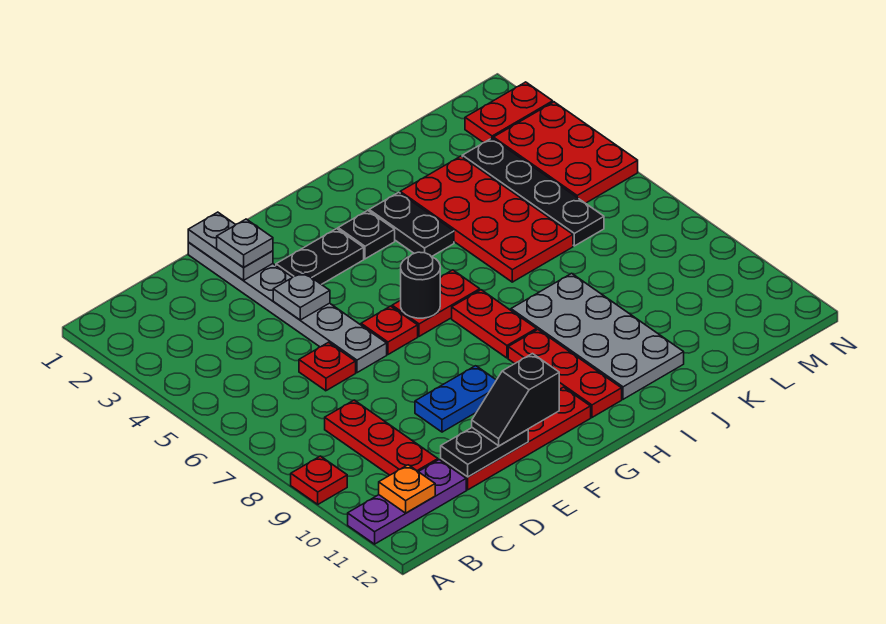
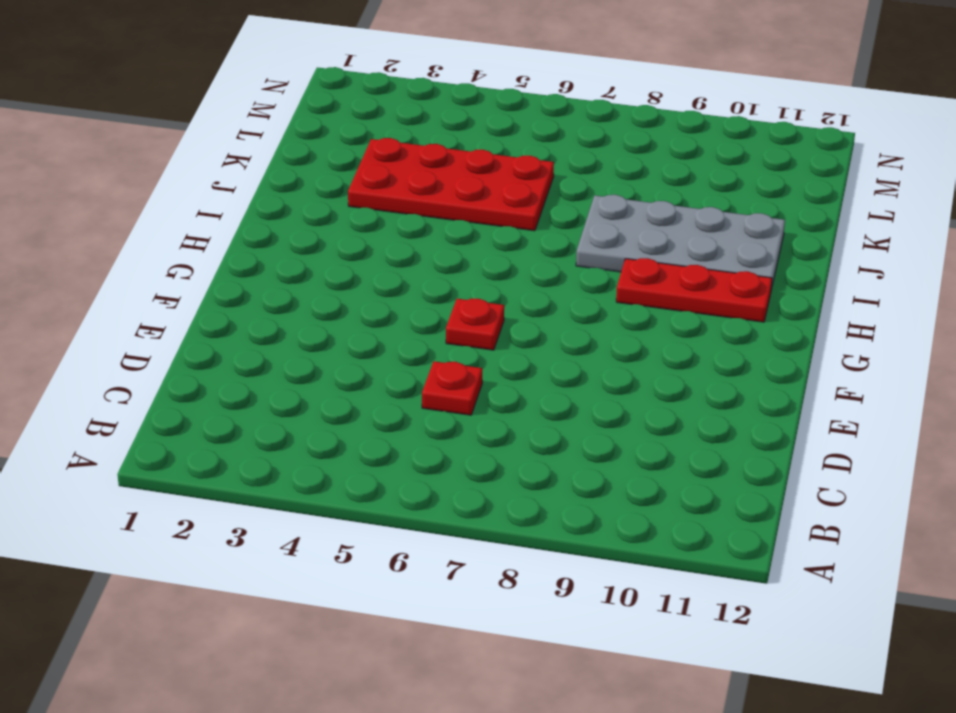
none -> red 1x1 plate [291,456,347,504]
none -> purple 1x3 plate [348,460,466,544]
none -> red 1x3 plate [325,400,438,475]

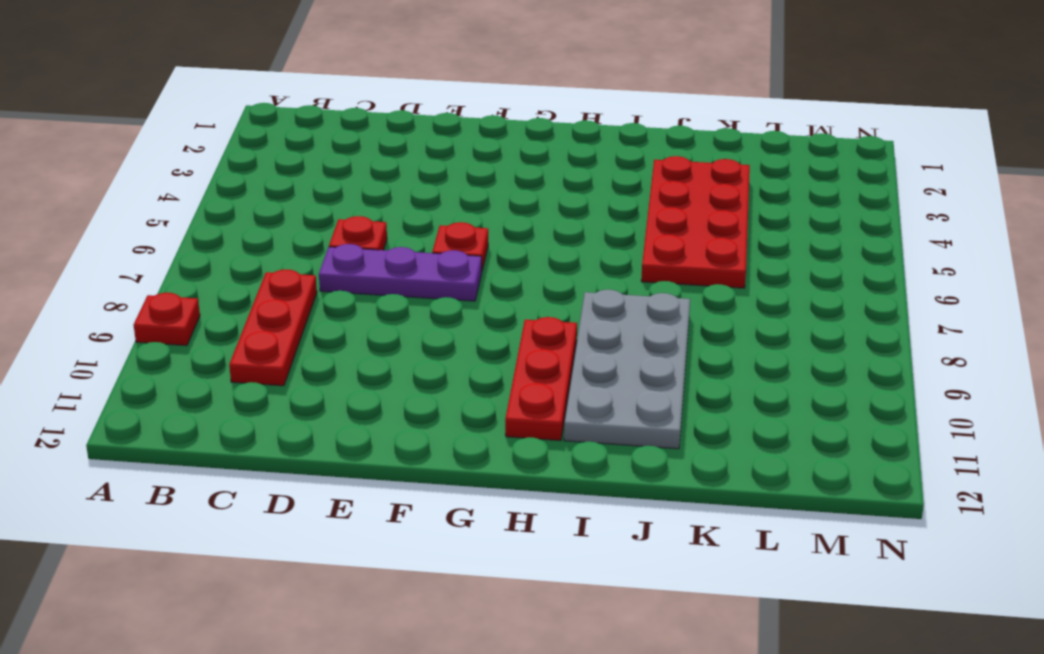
purple 1x3 plate [319,244,482,301] -> purple 1x3 plate moved to [348,460,466,544]
none -> red 1x4 plate [441,387,591,490]
none -> grey 1x6 plate [188,242,387,373]
none -> blue 1x2 plate [415,366,496,432]

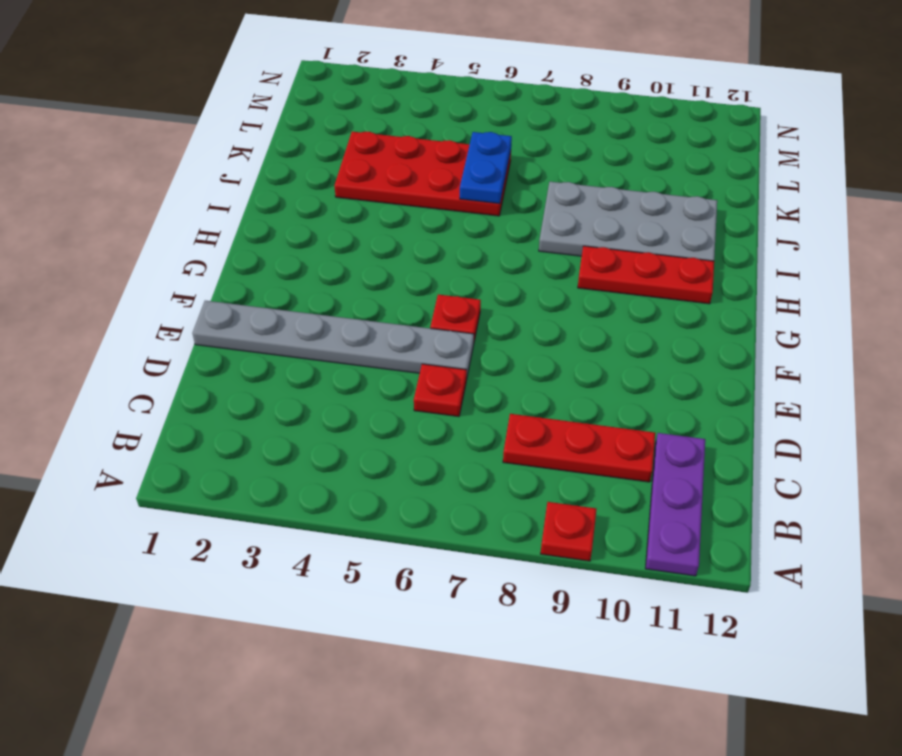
blue 1x2 plate [460,132,512,204] -> blue 1x2 plate moved to [415,366,496,432]
none -> red 1x4 plate [441,387,591,490]
none -> black 1x2 plate [276,229,364,284]
none -> red 1x2 plate [392,270,480,336]

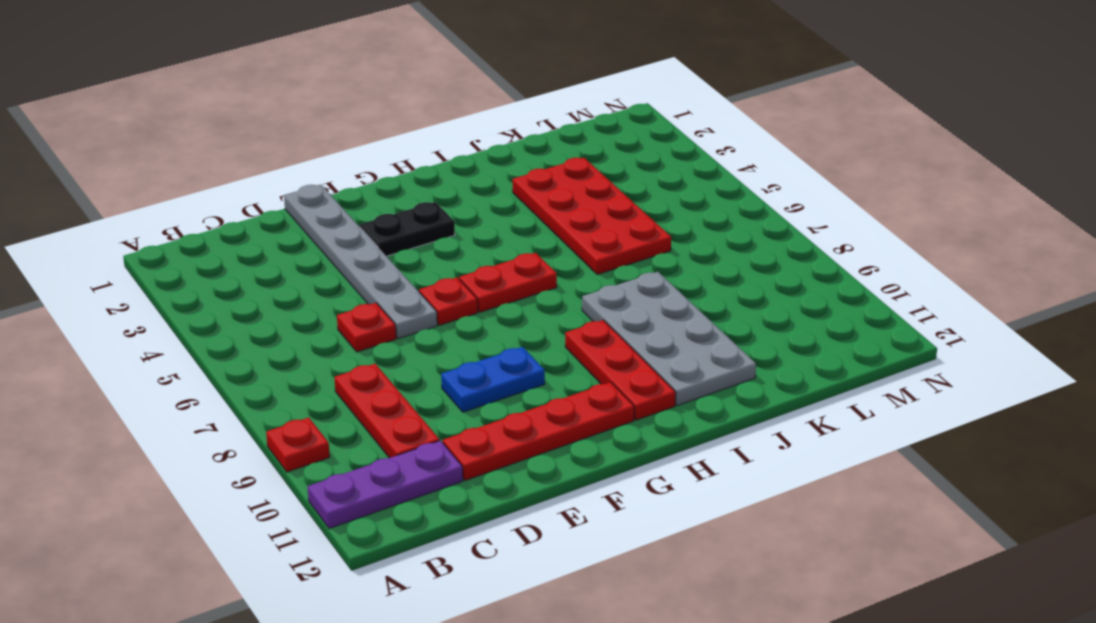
none -> black 1x1 plate [338,210,395,259]
none -> red 1x2 plate [452,290,537,358]
none -> black 1x2 plate [369,192,454,257]

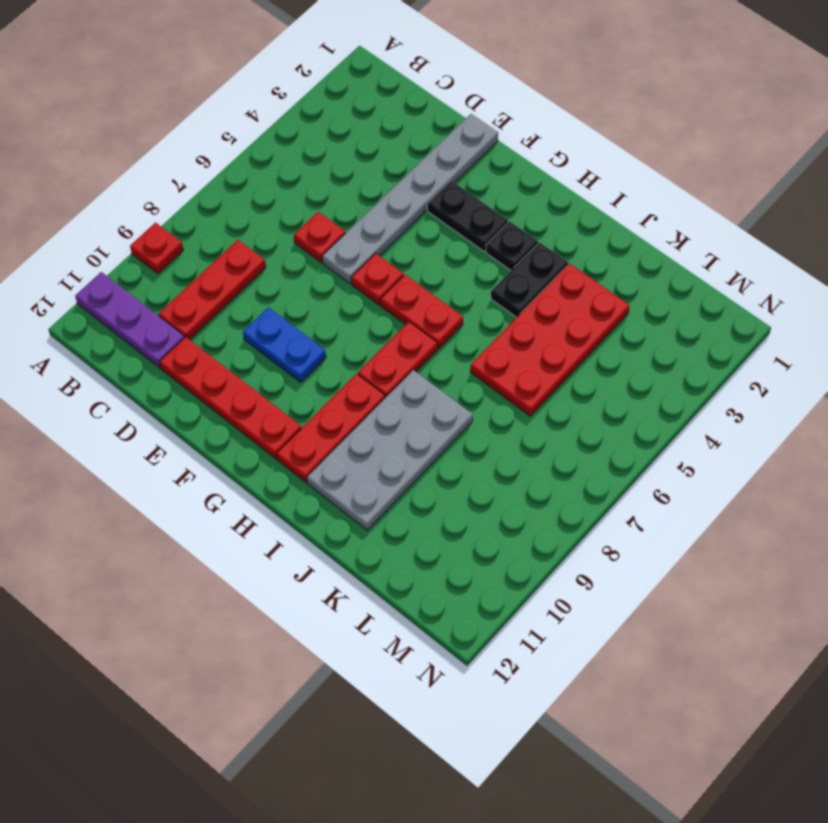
none -> black 1x4 plate [462,138,604,246]
none -> red 1x2 plate [465,82,553,143]
none -> red 2x3 plate [493,102,638,203]

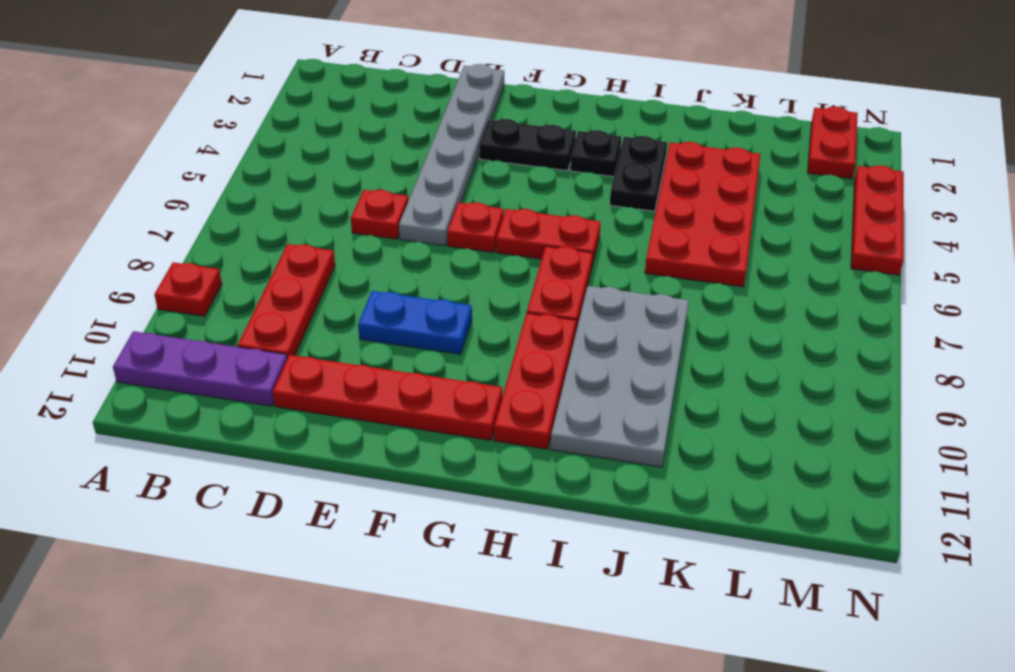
red 1x2 plate [807,107,858,179] -> red 1x2 plate turned to [465,82,553,143]
red 1x3 plate [851,166,904,275] -> red 2x3 plate [493,102,638,203]
none -> black 1x4 plate [462,138,604,246]
none -> orange 1x1 plate [379,465,435,513]
none -> black 1x2 plate [441,428,528,477]

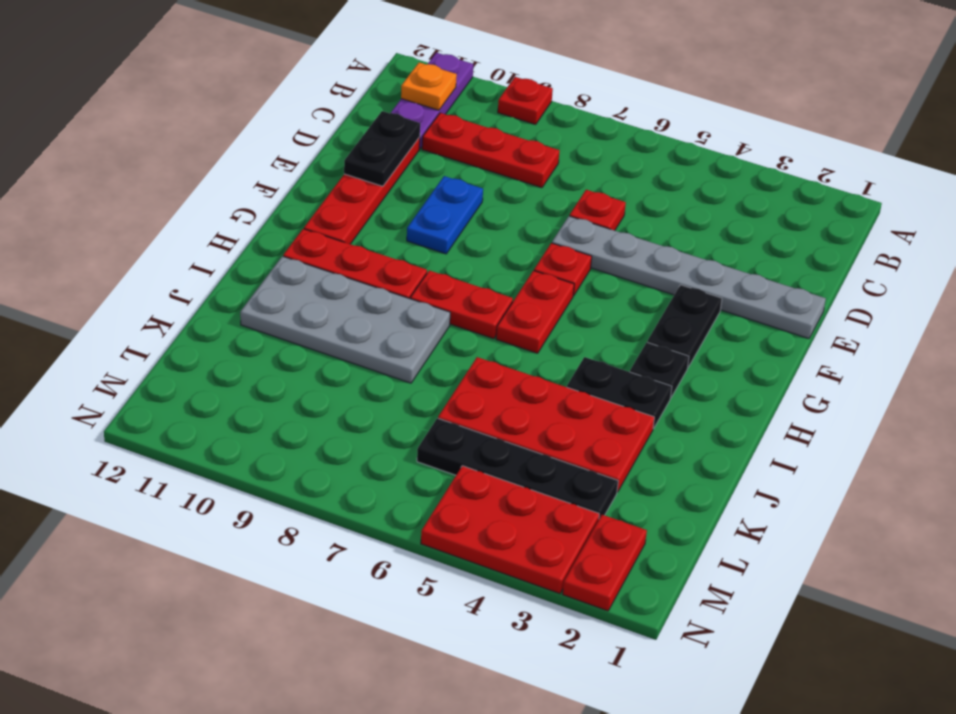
none -> grey 1x2 plate [188,212,273,280]
none -> grey 1x1 plate [273,272,330,320]
none -> black 1x1 round brick [401,252,440,318]

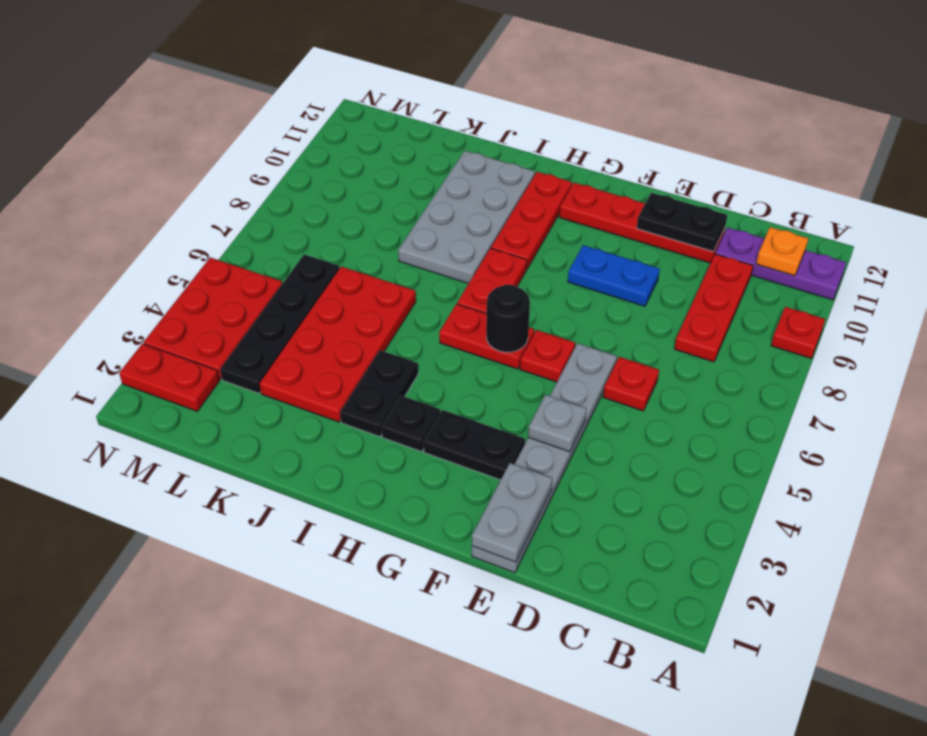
none -> grey 1x1 plate [217,219,273,267]
none -> black 1x2 slope [472,354,559,446]

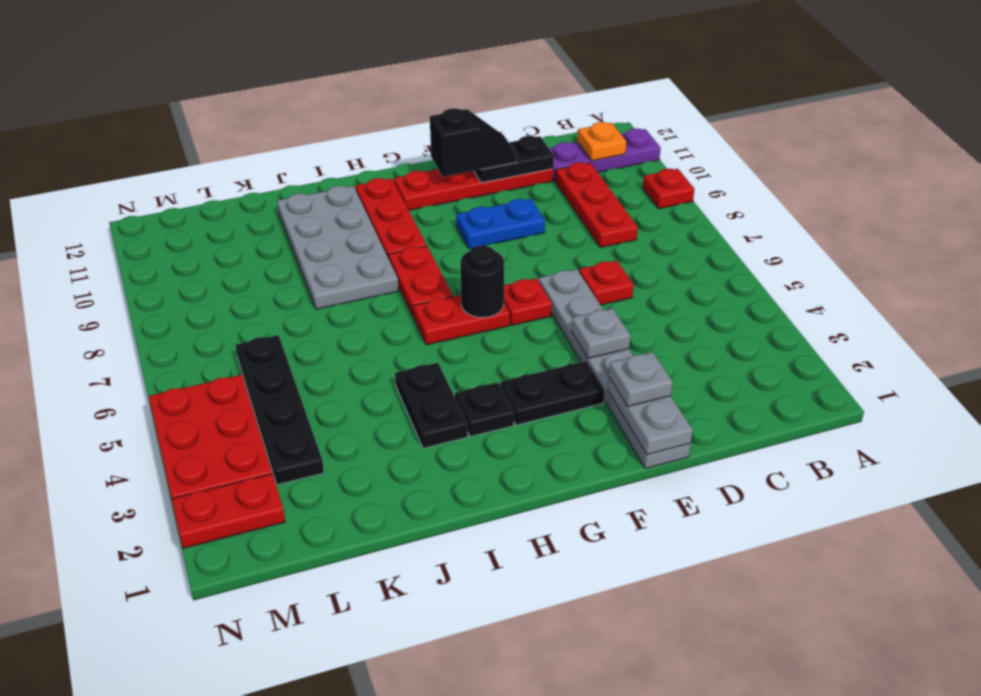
none -> red 2x4 plate [400,156,573,282]

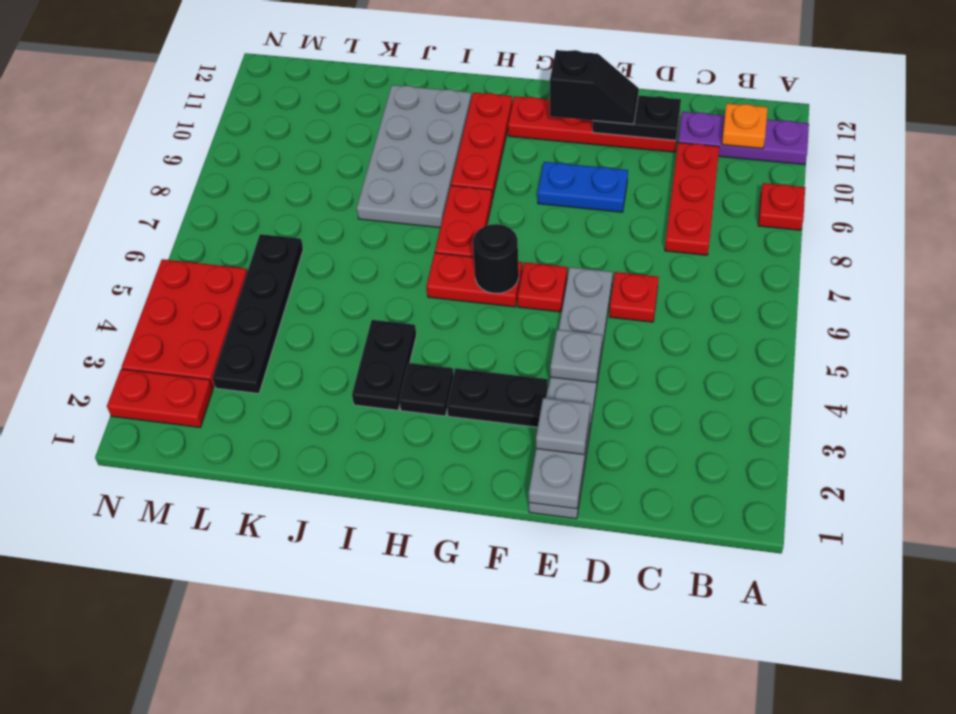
none -> red 2x4 plate [400,156,573,282]

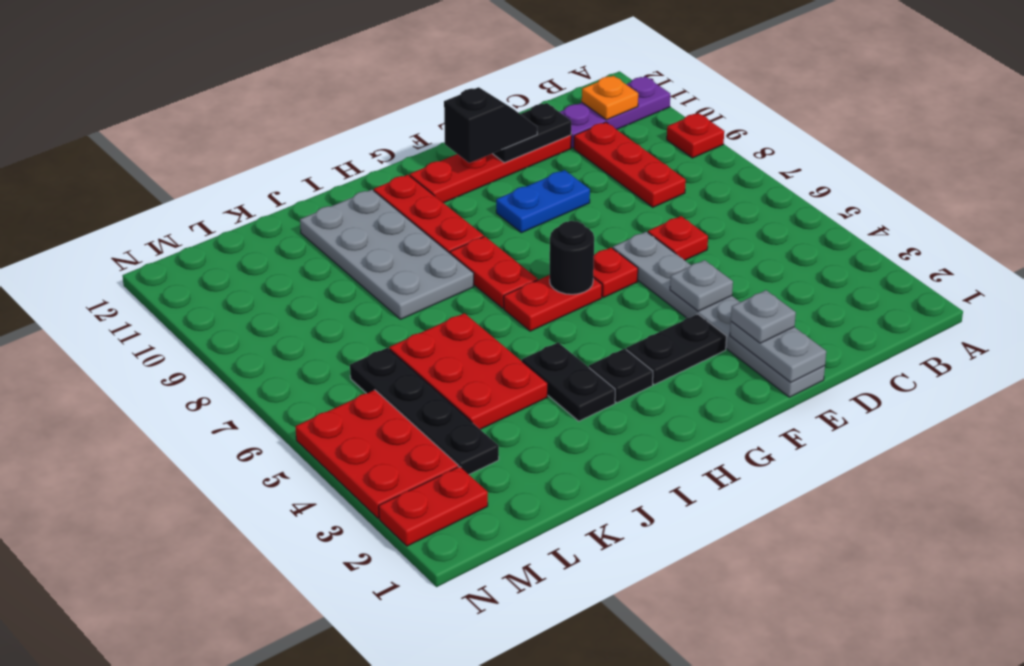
red 2x3 plate [389,313,548,429] -> red 2x4 plate [400,156,573,282]

